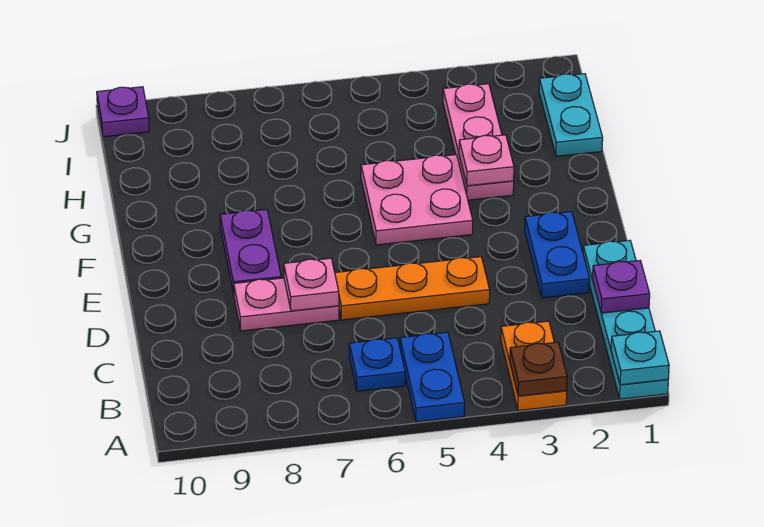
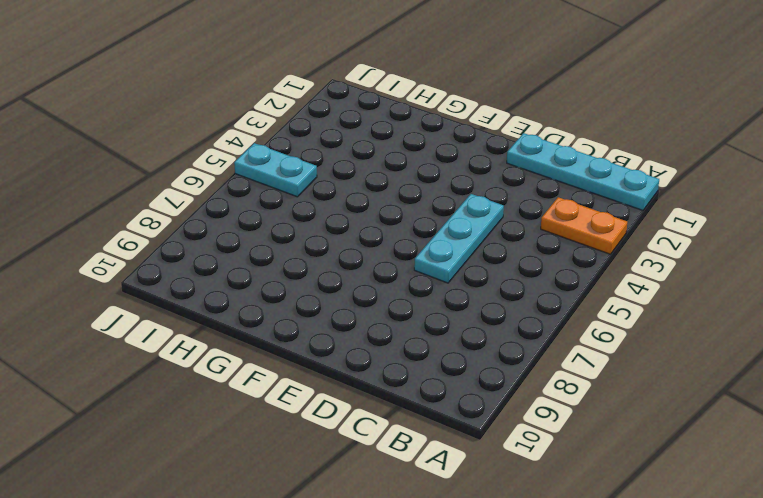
cyan 1x3 plate [414,194,504,283] -> orange 1x3 plate [335,257,490,320]
cyan 1x2 plate [234,143,317,197] -> cyan 1x2 plate moved to [539,74,603,156]
none -> blue 1x2 plate [400,332,465,422]
none -> blue 1x1 plate [349,338,405,391]
none -> blue 1x2 plate [525,212,590,298]

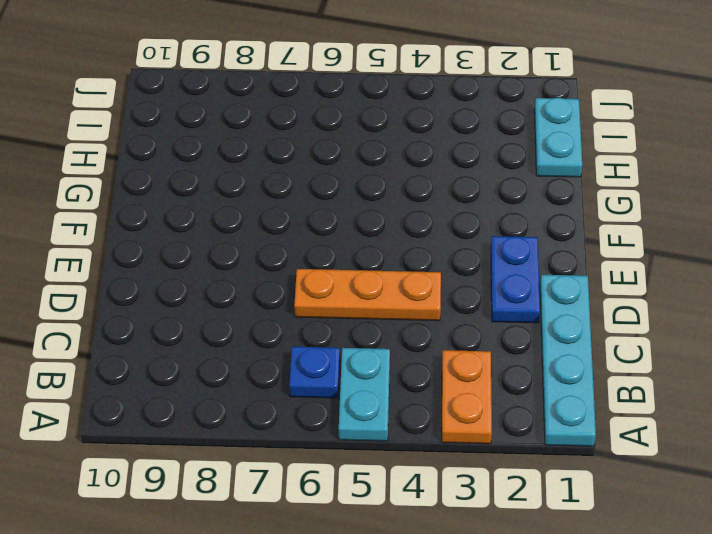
cyan 1x2 plate [339,348,390,441] -> blue 1x2 plate [400,332,465,422]
none -> pink 1x2 plate [234,278,339,331]
none -> purple 1x2 plate [220,209,281,294]
none -> pink 2x2 plate [361,155,473,245]

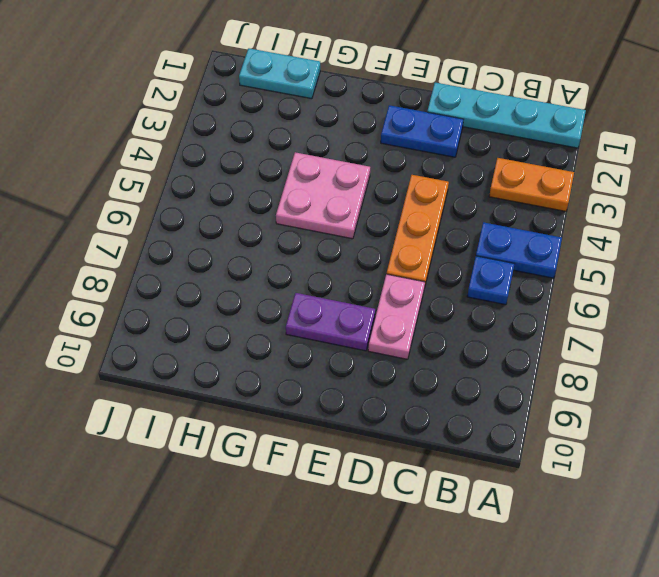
none -> pink 1x3 plate [443,84,514,200]
none -> purple 1x1 plate [97,87,149,137]
none -> cyan 1x1 plate [611,331,669,385]

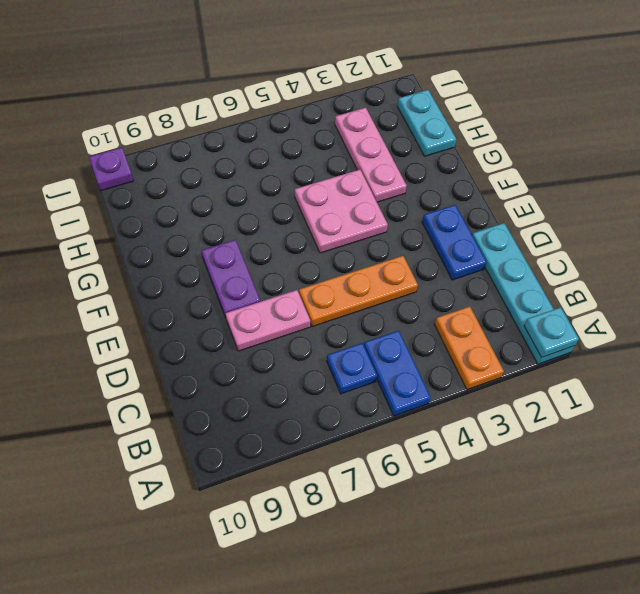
none -> brown 1x1 plate [510,342,567,396]
none -> purple 1x1 plate [593,261,650,313]
none -> pink 1x1 plate [284,258,339,311]

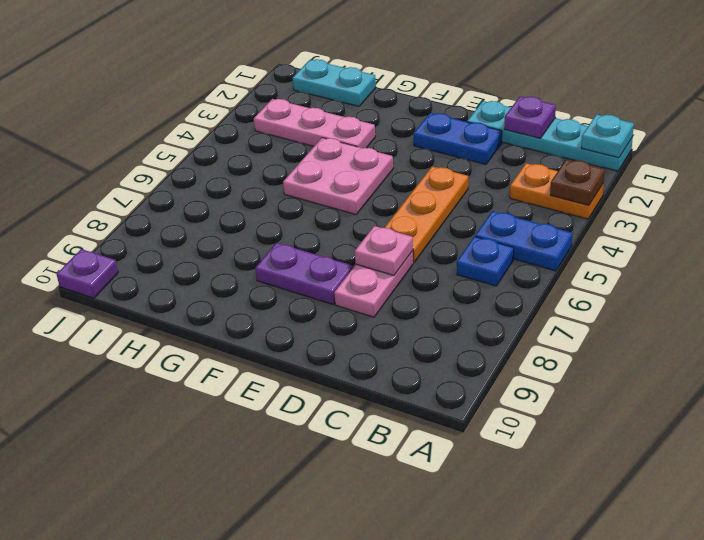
none -> pink 1x1 plate [459,135,514,186]

